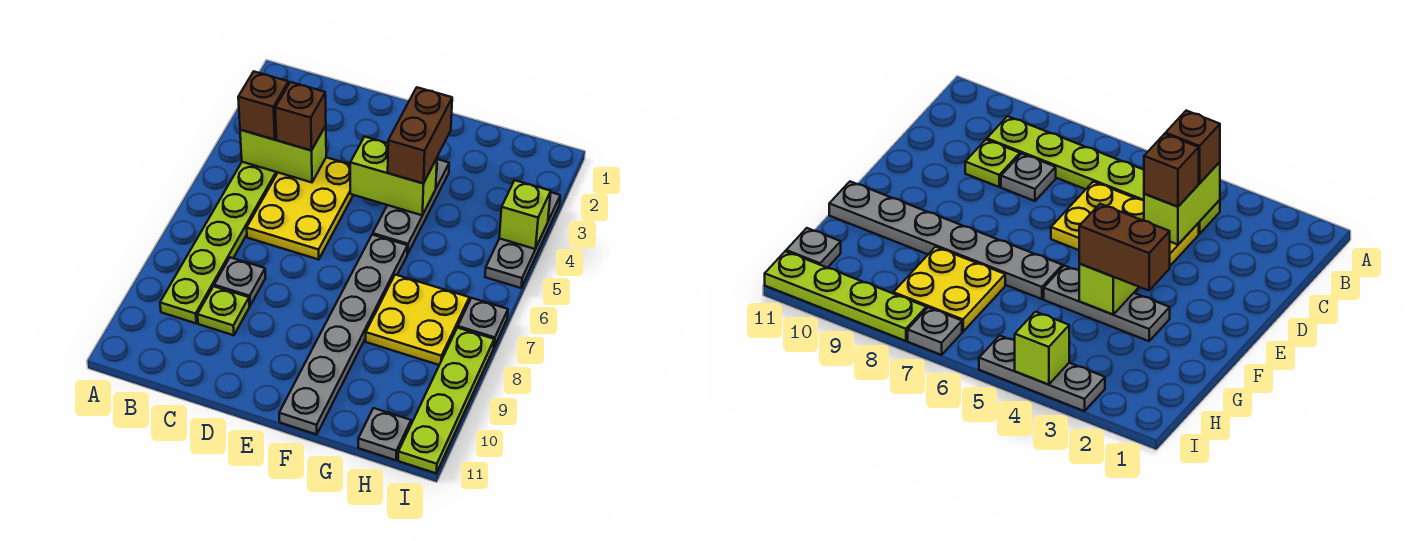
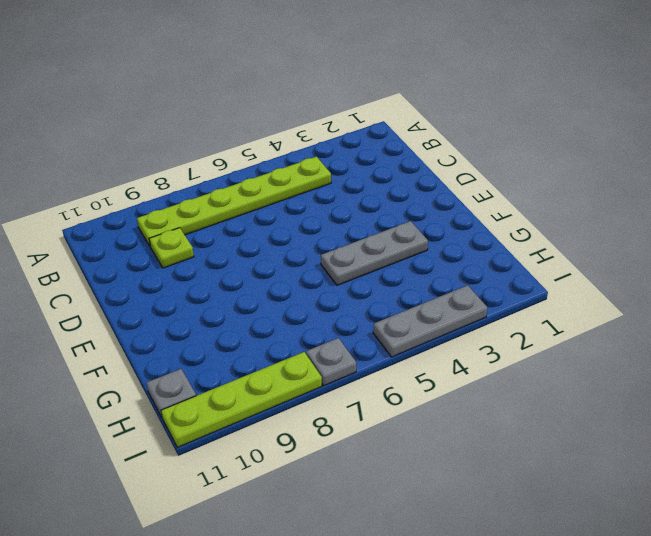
none -> yellow 2x3 plate [247,157,353,260]
none -> grey 1x1 plate [214,257,266,306]
none -> grey 1x6 plate [279,235,408,435]

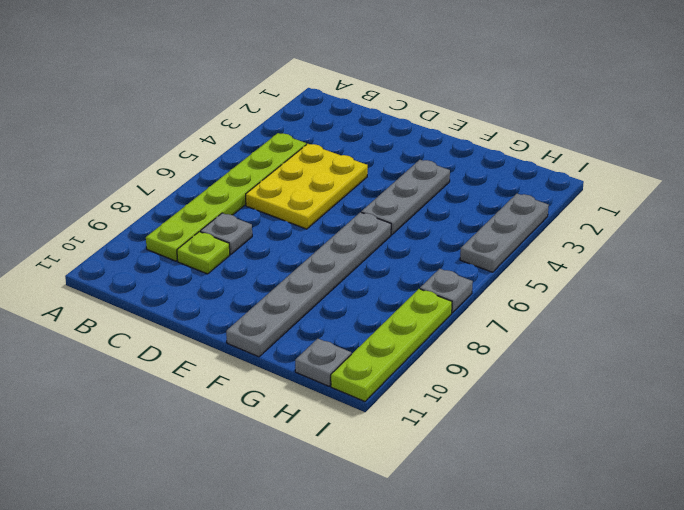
none -> yellow 2x2 plate [366,275,469,365]
none -> lime 1x2 brick [240,126,326,182]
none -> lime 1x2 brick [350,137,437,215]

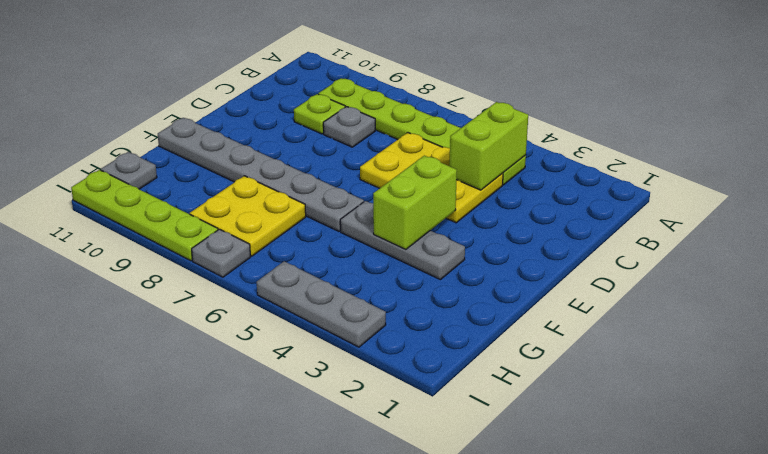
none -> lime 1x1 brick [499,180,551,249]
none -> brown 1x1 brick [238,72,289,140]
none -> brown 1x1 brick [275,82,326,151]

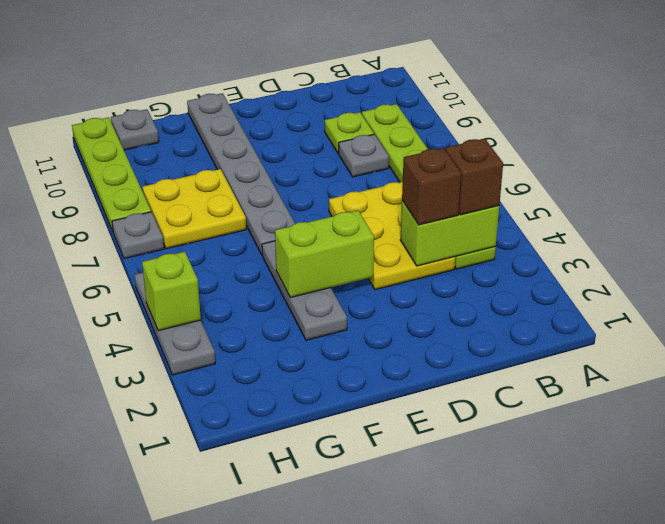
none -> brown 1x2 brick [388,87,452,184]

